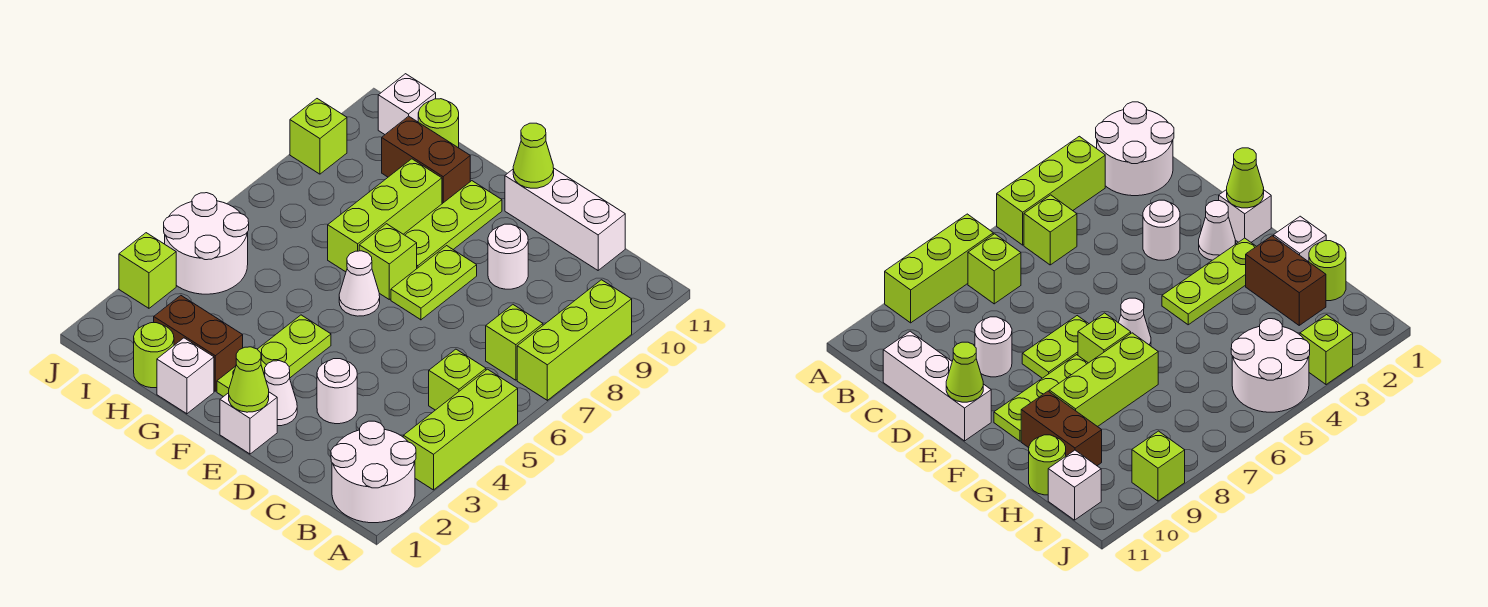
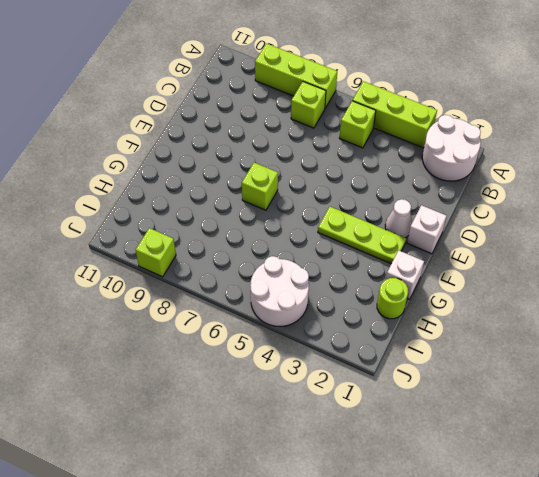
none -> white 1x3 brick [505,169,625,270]
none -> white 1x1 round brick [317,359,357,424]
none -> white 1x1 round brick [488,224,528,289]

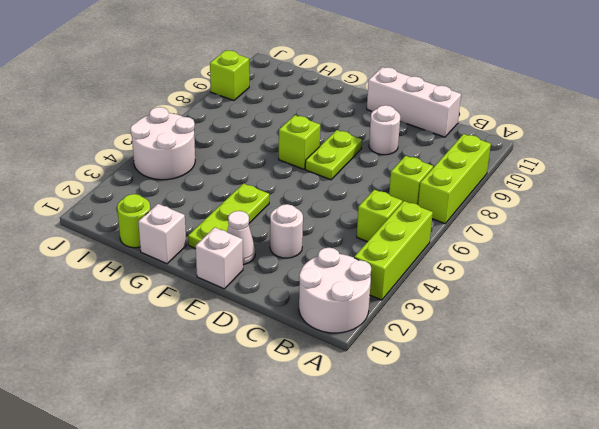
none -> white 1x1 cone [339,251,380,316]
none -> lime 1x3 plate [404,181,502,268]
none -> brown 1x2 brick [154,295,243,391]

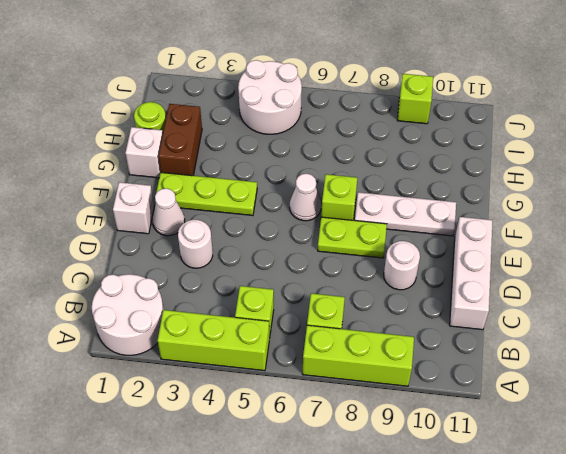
white 1x3 plate [355,192,456,236] -> lime 1x3 plate [404,181,502,268]
none -> lime 1x3 brick [328,159,442,272]
none -> brown 1x2 brick [382,116,470,204]
none -> lime 1x1 round brick [418,99,459,148]

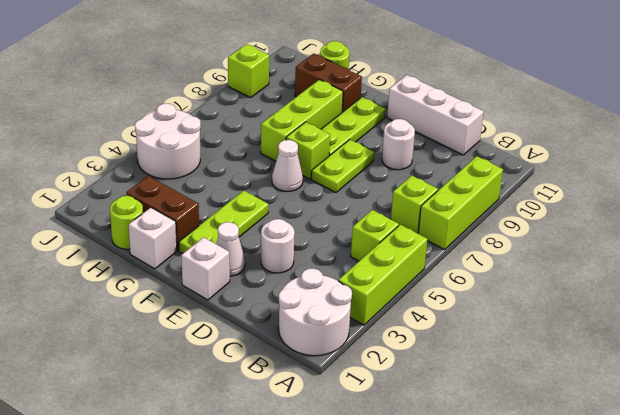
none -> white 1x1 brick [378,74,436,134]
none -> lime 1x1 brick [119,233,176,308]
none -> lime 1x1 cone [229,347,269,412]

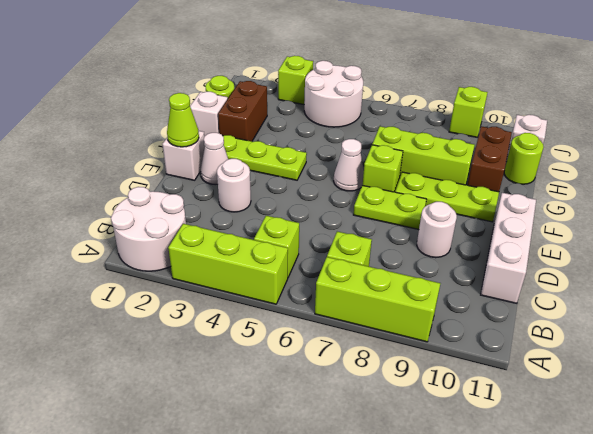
none -> lime 1x1 cone [513,123,554,188]

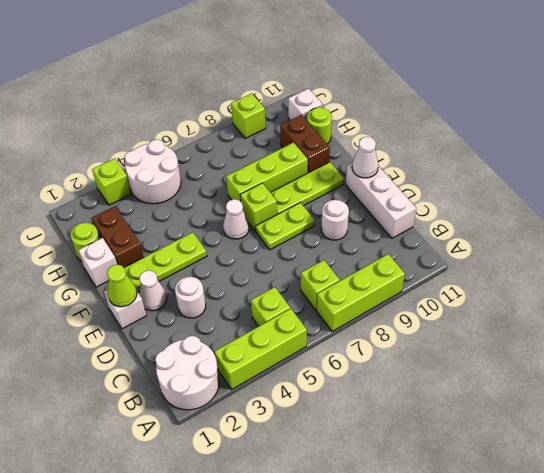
white 1x1 cone [352,137,378,178] -> lime 1x1 cone [513,123,554,188]

